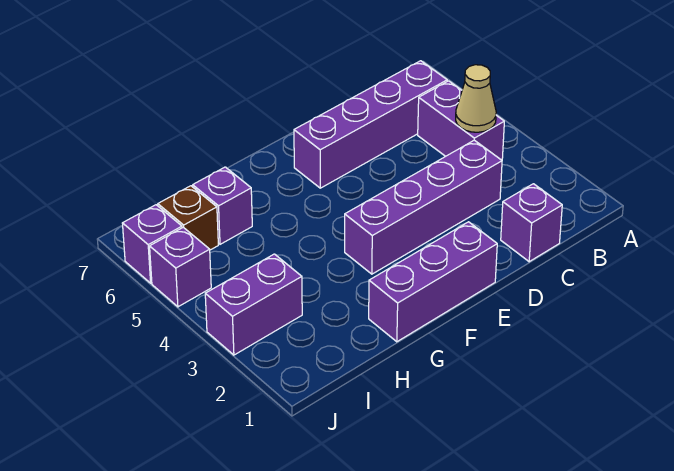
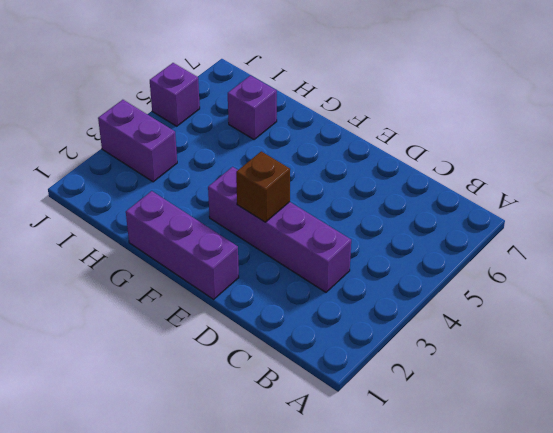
brown 1x1 brick [236,151,290,222] -> brown 1x1 brick moved to [158,186,218,250]
none -> purple 1x2 brick [418,81,504,160]
none -> purple 1x4 brick [294,61,447,188]

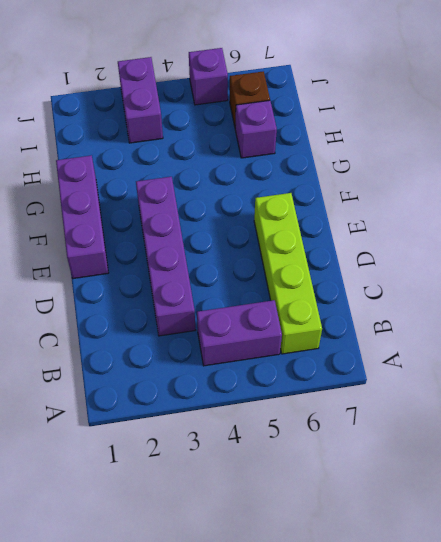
lime 1x4 brick [254,193,322,354] -> purple 1x4 brick [294,61,447,188]
none -> purple 1x1 brick [501,184,562,262]
none -> purple 1x1 brick [122,205,182,283]

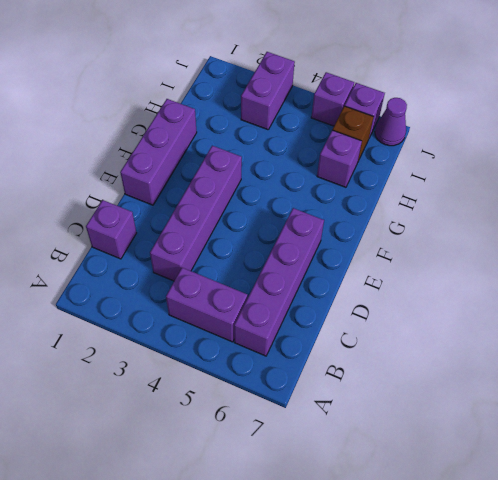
purple 1x1 cone [375,98,407,146] -> none
none -> tan 1x1 cone [456,65,496,132]

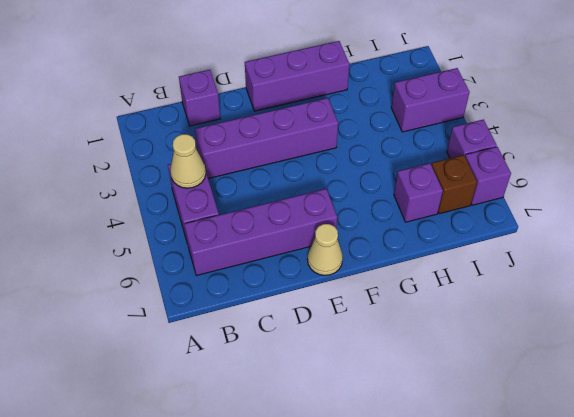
tan 1x1 cone [307,224,343,275] -> none

